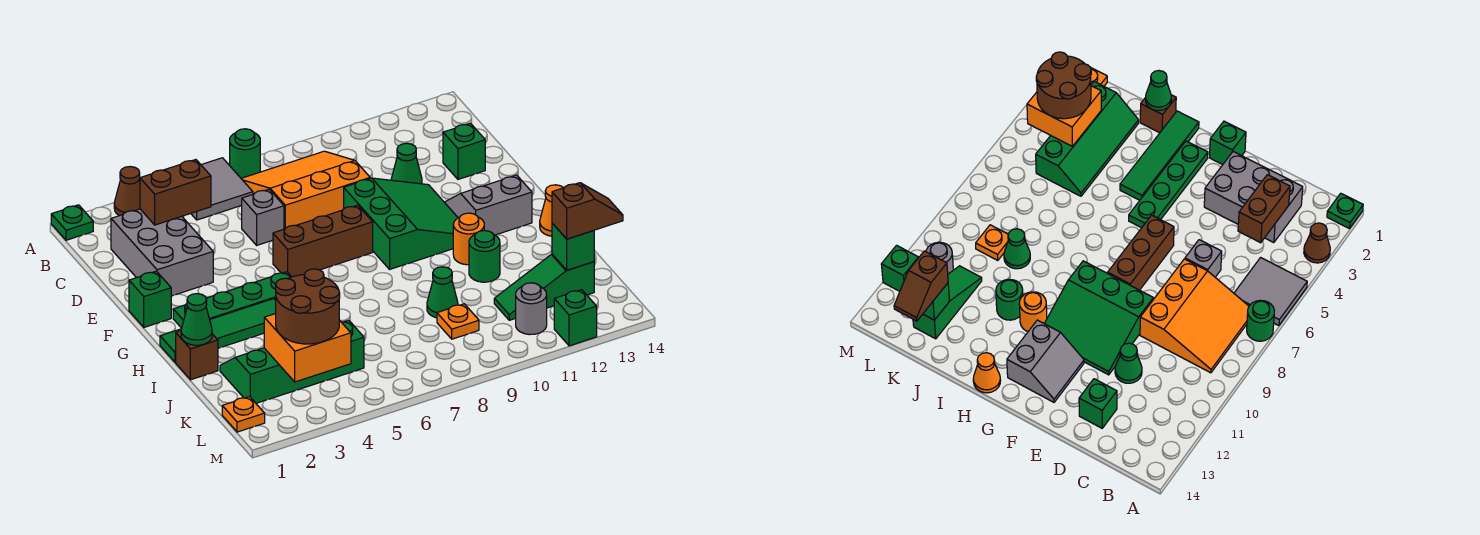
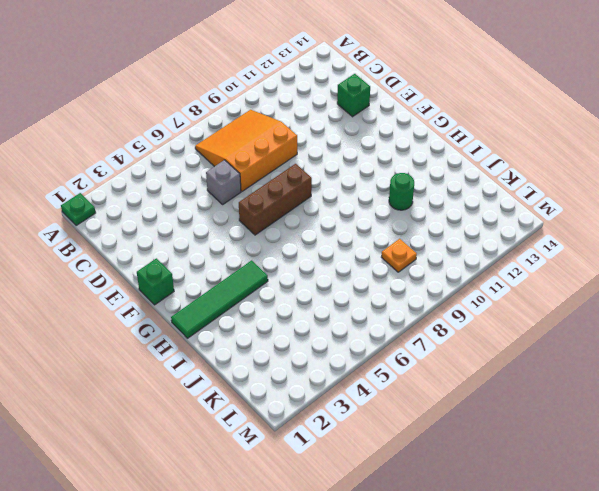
none -> brown 1x1 cone [114,167,140,216]
none -> grey 2x2 tile [191,158,253,220]
none -> green 1x1 round brick [230,129,260,178]
none -> grey 2x3 brick [111,209,213,296]

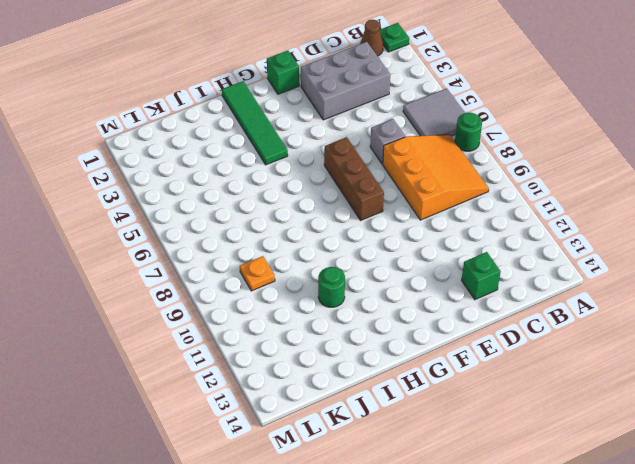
brown 1x1 cone [360,20,383,56] -> brown 1x1 cone moved to [114,167,140,216]
none -> green 1x1 cone [391,143,422,184]
none -> green 3x3 slope [344,178,458,269]
none -> grey 2x2 slope [445,175,532,235]
none -> green 1x4 plate [173,272,291,328]

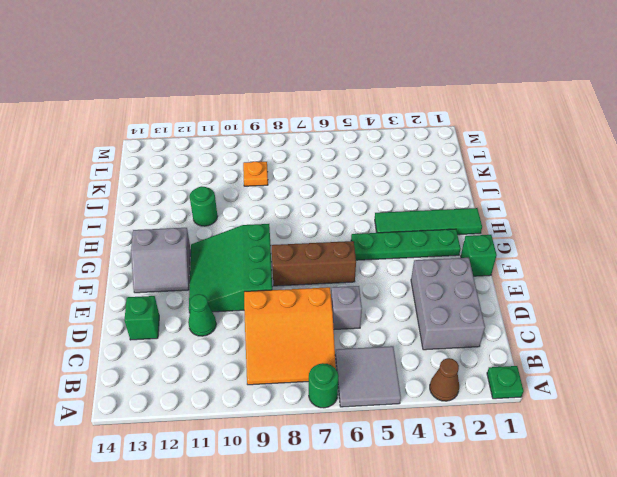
none -> orange 1x1 round brick [453,213,484,265]
none -> orange 1x1 cone [540,185,563,236]
none -> brown 1x1 brick [176,331,218,380]
none -> green 2x4 slope [220,320,364,403]

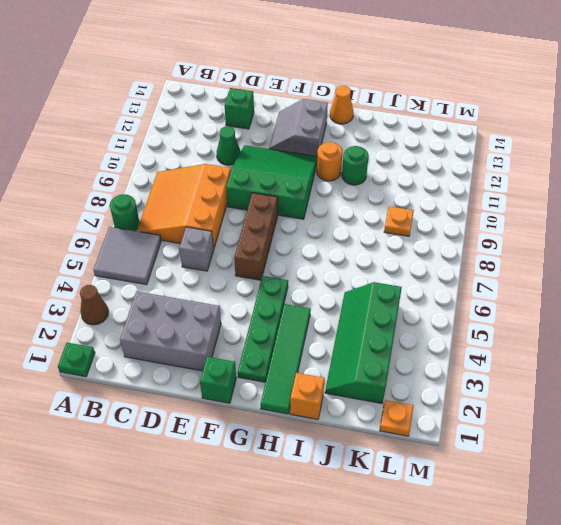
orange 1x1 brick [290,373,325,420] -> brown 1x1 brick [176,331,218,380]
none -> green 1x1 cone [427,267,458,318]
none -> green 1x3 slope [494,254,594,320]
none -> grey 1x1 round brick [516,283,547,335]
none -> green 1x1 brick [554,290,597,346]

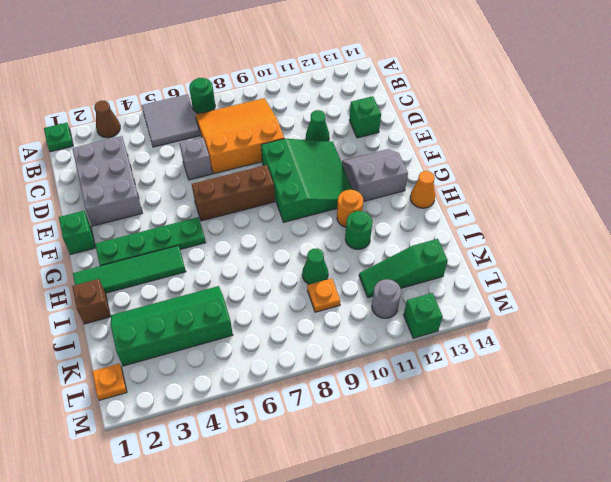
none -> brown 1x2 brick [140,160,211,225]
none -> green 1x1 cone [181,294,212,345]
none -> orange 2x2 brick [264,314,351,382]
none -> green 1x1 brick [552,223,594,270]

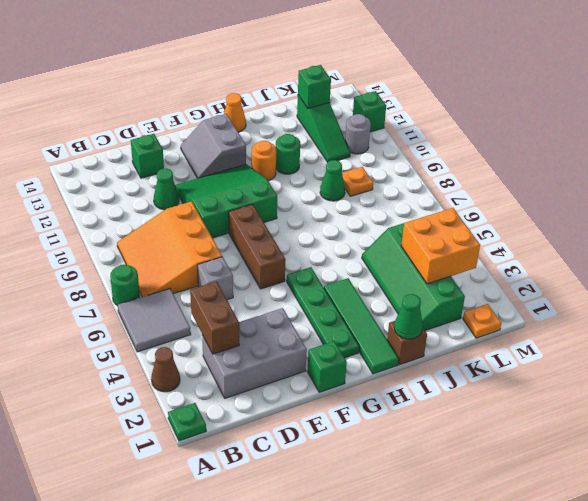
none -> brown 2x2 round brick [276,269,340,344]
none -> brown 1x2 slope [552,183,623,239]

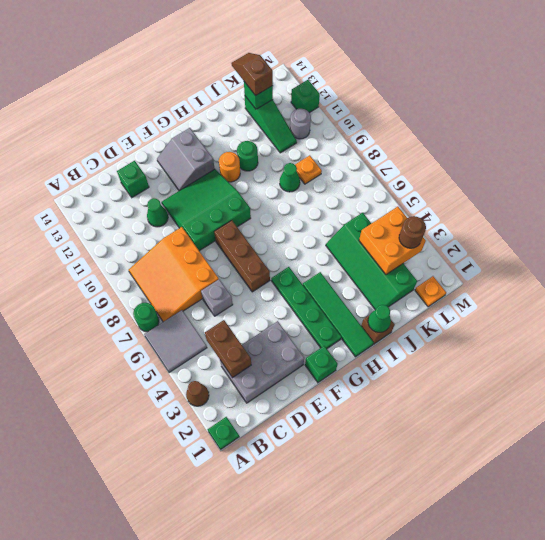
brown 1x1 round brick [399,216,426,248] -> brown 2x2 round brick [276,269,340,344]
none -> orange 1x1 cone [540,185,563,236]

